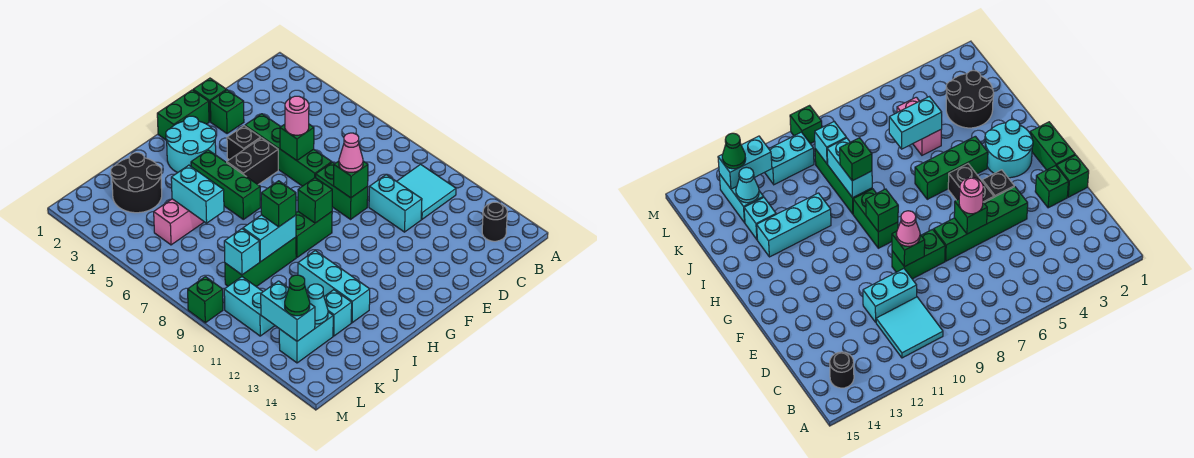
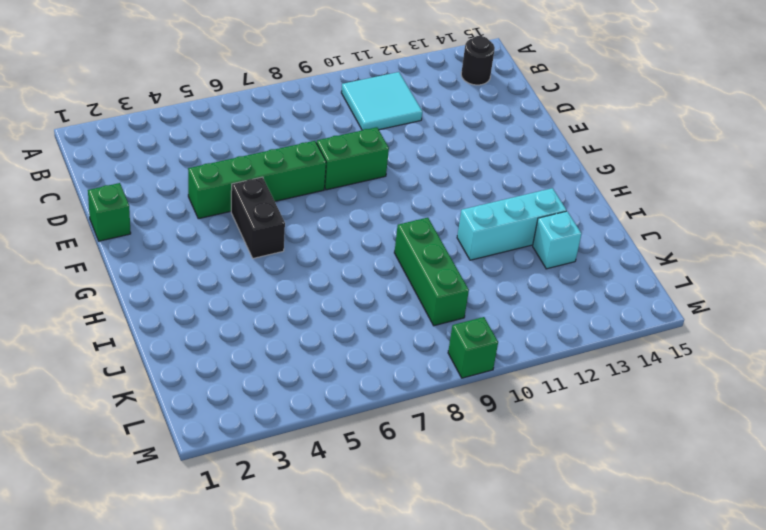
none -> cyan 1x2 brick [369,175,422,232]
none -> green 1x1 brick [210,90,244,134]
none -> green 1x2 brick [157,90,209,140]
none -> black 1x1 brick [227,126,261,160]

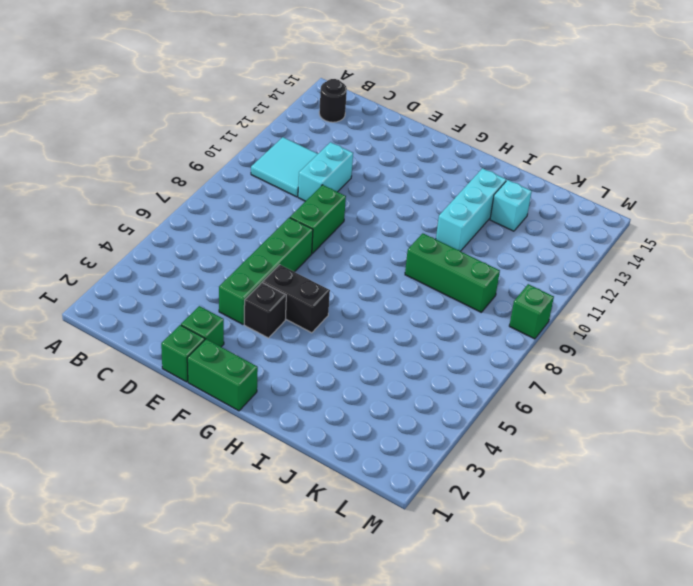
none -> cyan 2x2 round brick [166,116,216,173]
none -> green 1x2 brick [296,212,332,257]
none -> green 1x3 brick [191,150,261,219]
none -> black 2x2 round brick [111,153,162,213]

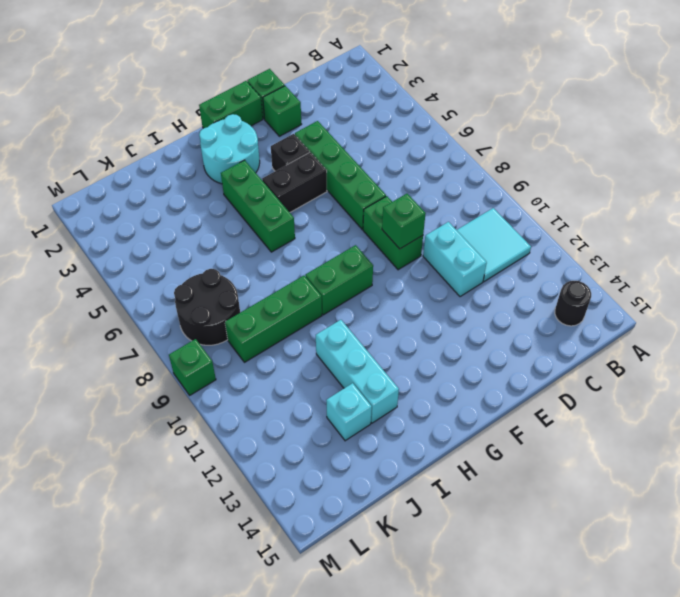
black 2x2 round brick [174,269,240,345] -> black 2x2 round brick moved to [111,153,162,213]
none -> pink 1x2 brick [154,199,204,245]
none -> cyan 1x2 brick [279,312,333,363]
none -> cyan 1x2 brick [224,277,275,336]
none -> green 1x1 brick [280,124,314,161]

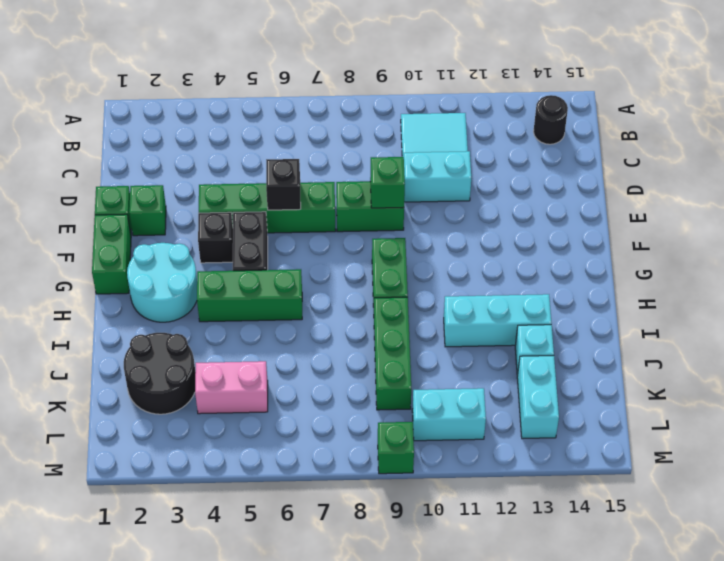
black 1x1 brick [266,159,301,210] -> green 1x1 brick [280,124,314,161]
pink 1x2 brick [195,361,268,414] -> pink 1x2 brick turned to [154,199,204,245]
none -> green 1x1 brick [298,178,332,223]
none -> cyan 1x2 brick [243,215,296,262]
none -> cyan 1x2 brick [171,165,224,223]
none -> cyan 1x1 brick [224,229,260,275]

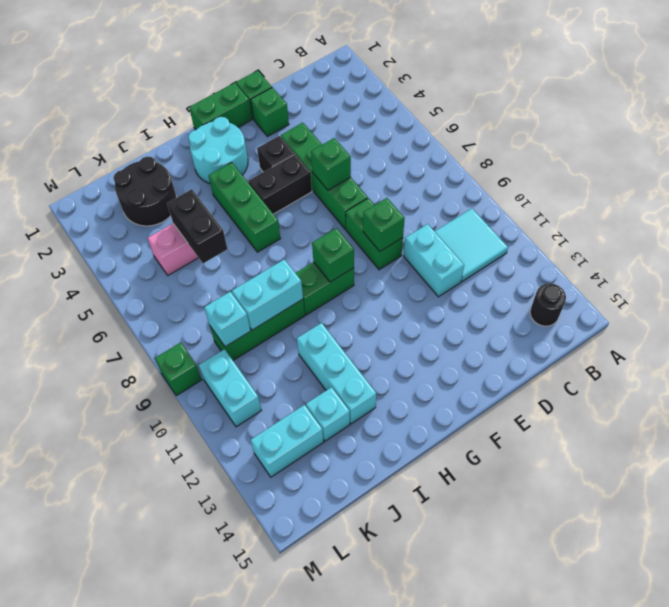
black 1x2 brick [167,189,227,264] -> cyan 1x2 brick [171,165,224,223]
none -> cyan 1x1 cone [308,284,328,324]
none -> cyan 1x2 brick [261,281,315,341]
none -> pink 1x1 round brick [285,96,309,135]
none -> pink 1x1 cone [339,133,363,172]

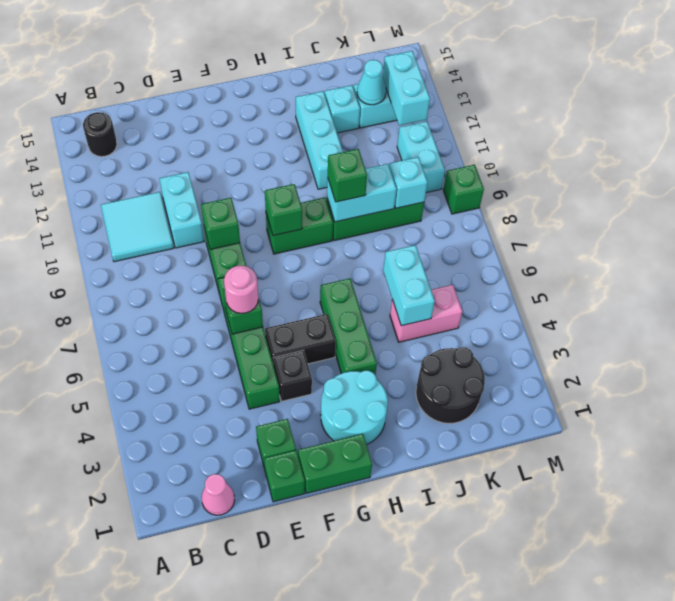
pink 1x1 cone [201,474,235,515] -> pink 1x1 cone moved to [339,133,363,172]
none -> green 1x1 cone [285,275,310,316]

